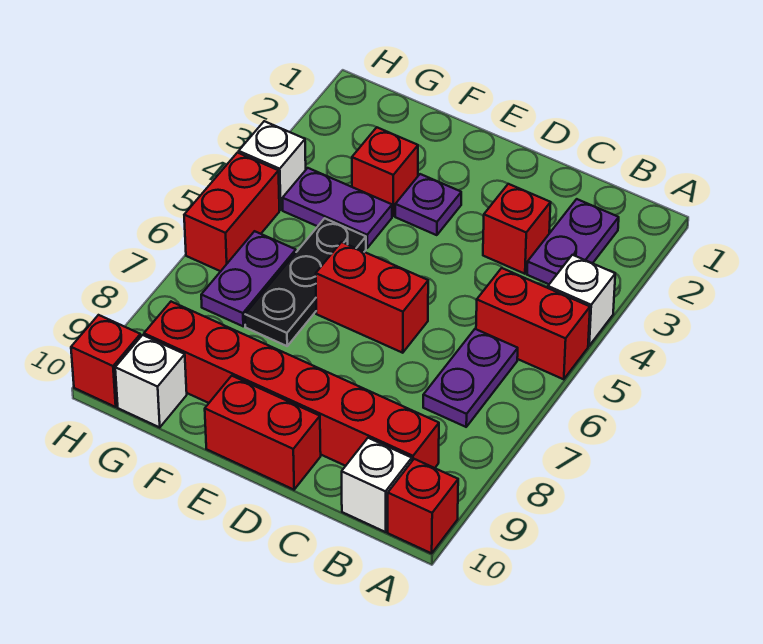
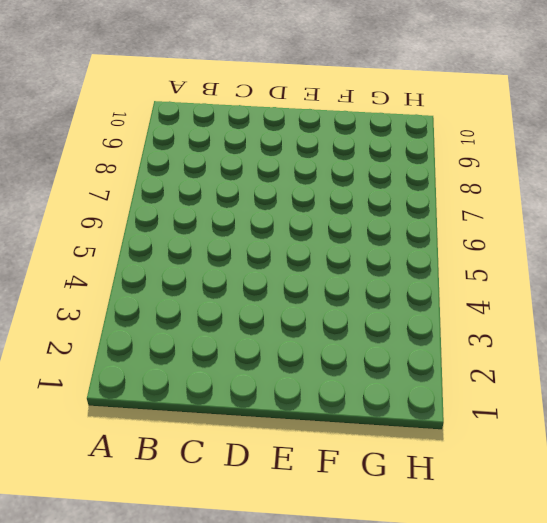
none -> white 1x1 brick [548,255,615,346]
none -> red 1x2 brick [476,268,590,379]
none -> red 1x1 brick [388,459,458,553]

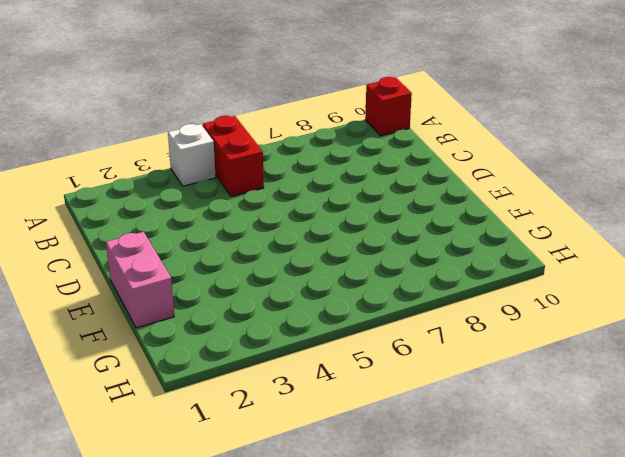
pink 1x2 brick [106,232,174,328] -> none
none -> purple 1x2 plate [527,199,619,284]
none -> purple 1x2 plate [423,329,518,427]
none -> red 1x6 brick [144,302,439,468]

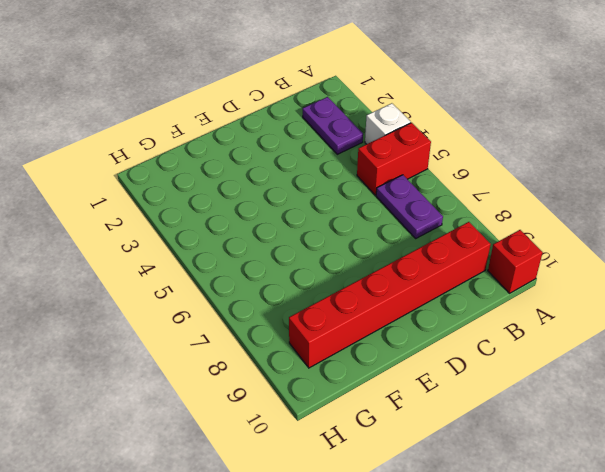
none -> white 1x1 brick [342,438,412,532]
none -> red 1x1 brick [483,184,551,274]
none -> red 1x2 brick [316,242,428,353]

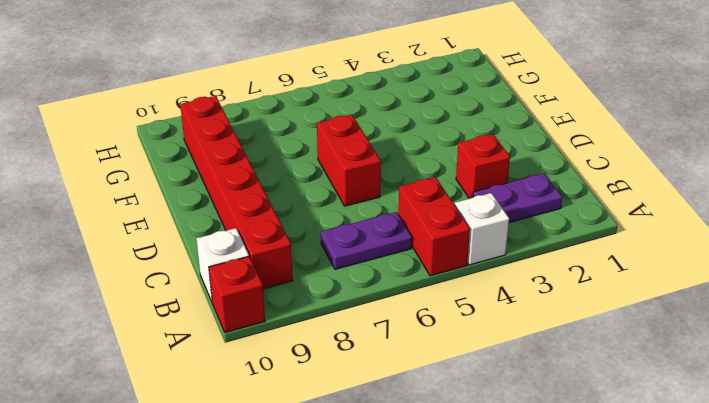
none -> red 1x2 brick [205,376,321,490]
none -> purple 1x1 plate [395,174,461,235]
none -> red 1x1 brick [352,127,418,216]

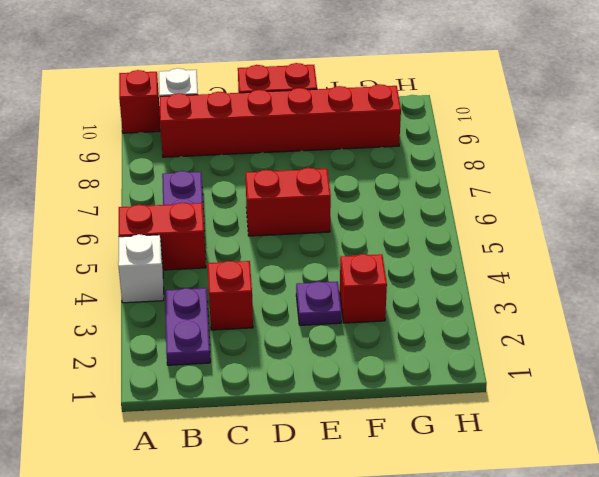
none -> purple 1x2 plate [283,168,392,248]
none -> black 1x3 plate [245,218,366,346]
none -> purple 1x2 plate [201,231,296,326]

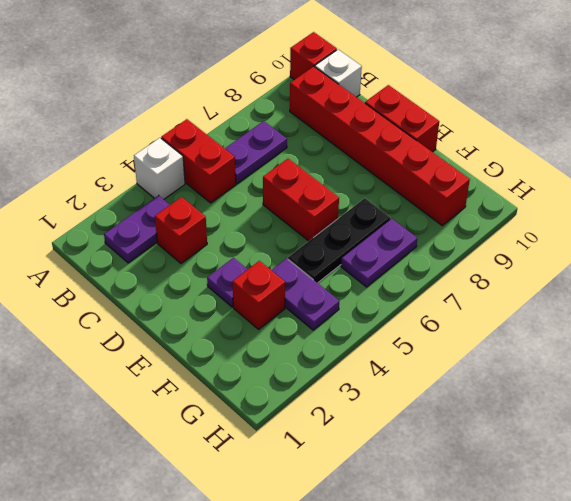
none -> white 1x1 brick [115,335,187,427]
none -> white 1x1 brick [239,121,306,210]
none -> red 1x2 brick [184,153,279,271]

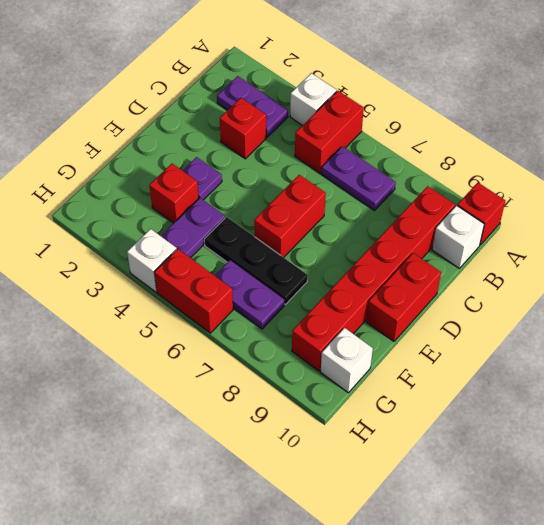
none -> red 1x1 brick [71,315,141,407]

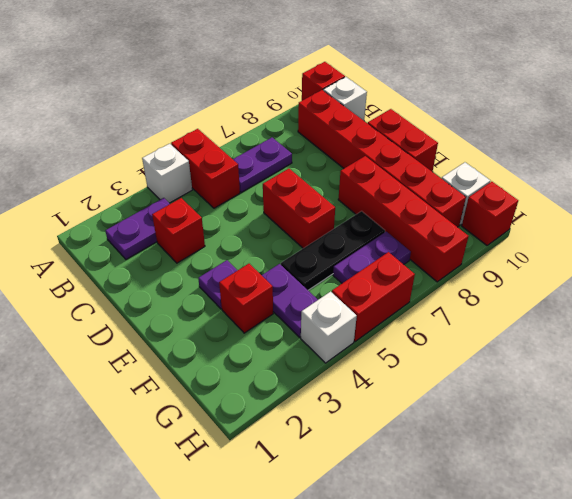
red 1x4 brick [338,156,469,282] -> none

